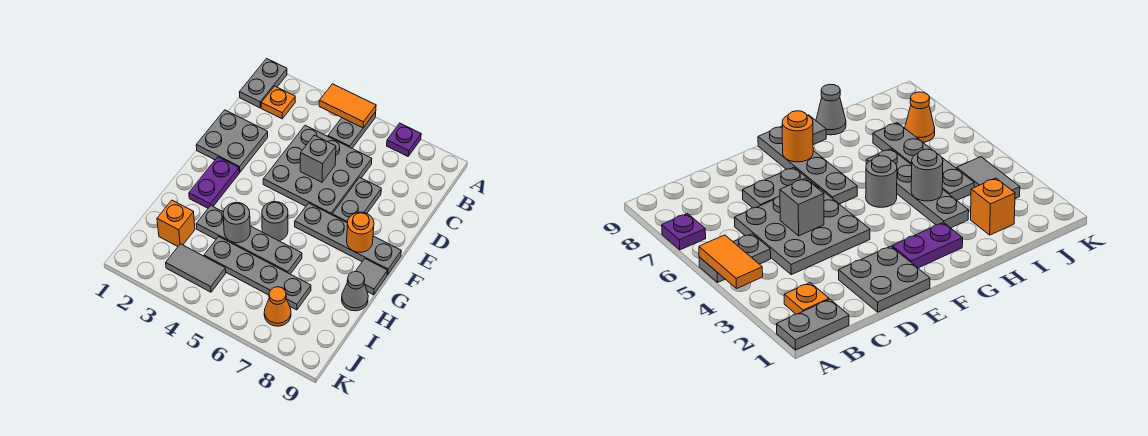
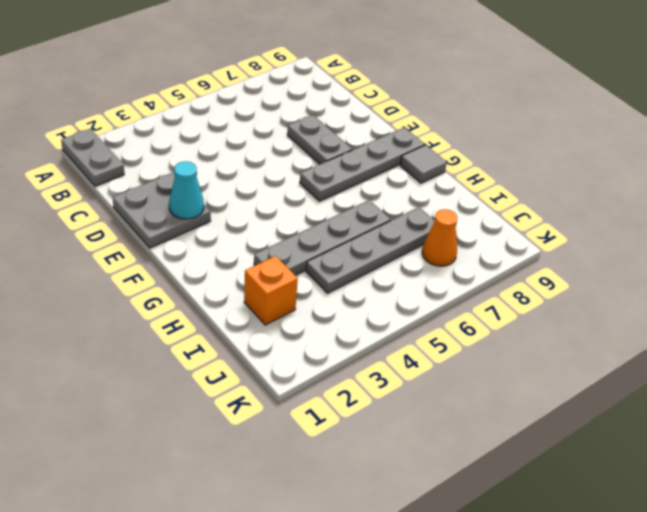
cyan 1x1 cone [169,161,204,219] -> none
none -> grey 1x2 plate [328,112,376,148]
none -> purple 1x1 plate [387,123,421,156]
none -> orange 1x1 plate [261,86,295,119]

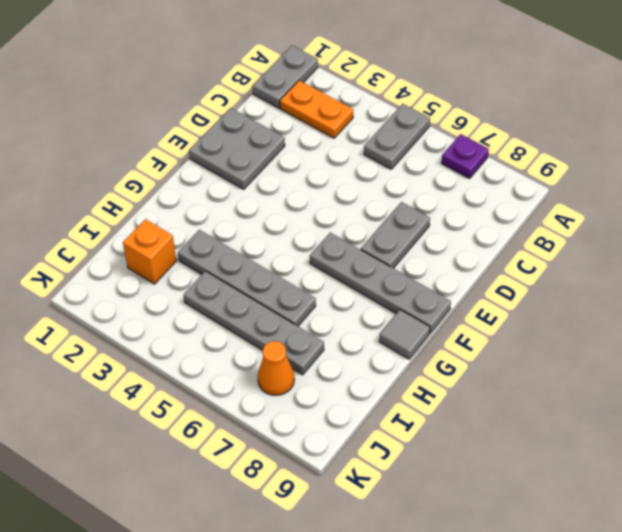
orange 1x2 plate [280,80,353,138] -> orange 1x1 plate [261,86,295,119]
none -> grey 3x3 plate [263,125,372,215]
none -> purple 1x2 plate [189,157,239,208]
none -> grey 1x1 round brick [262,202,288,241]

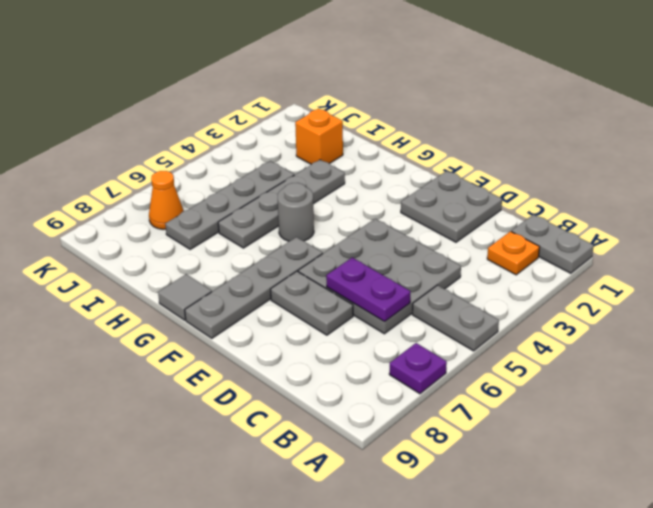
purple 1x2 plate [326,258,411,321] -> purple 1x2 plate moved to [189,157,239,208]
none -> grey 1x1 cone [342,271,368,311]
none -> grey 1x2 tile [166,244,226,292]
none -> orange 1x2 tile [319,84,376,128]

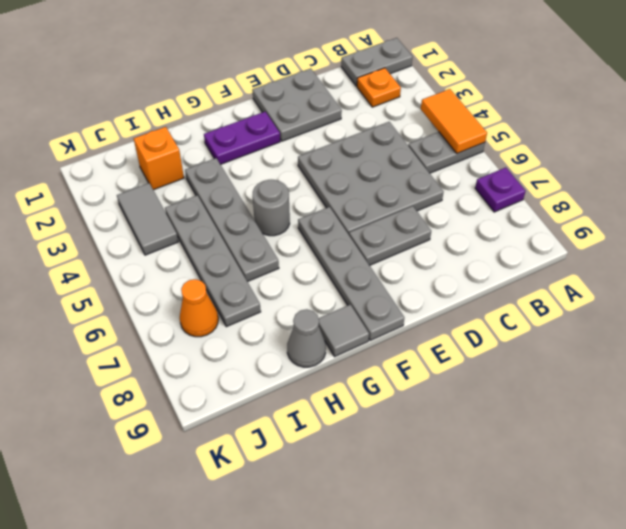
none -> grey 1x1 brick [300,135,336,182]
none -> orange 1x1 round brick [347,212,374,252]
none -> grey 1x1 round brick [223,203,250,243]

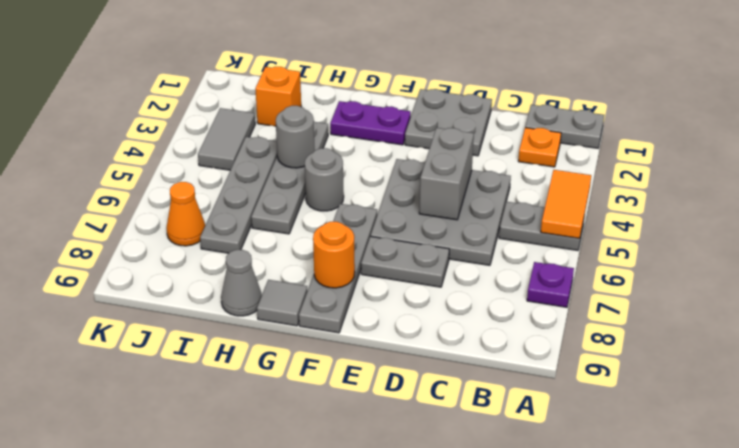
grey 1x2 brick [419,128,474,220] -> grey 1x1 brick [300,135,336,182]

